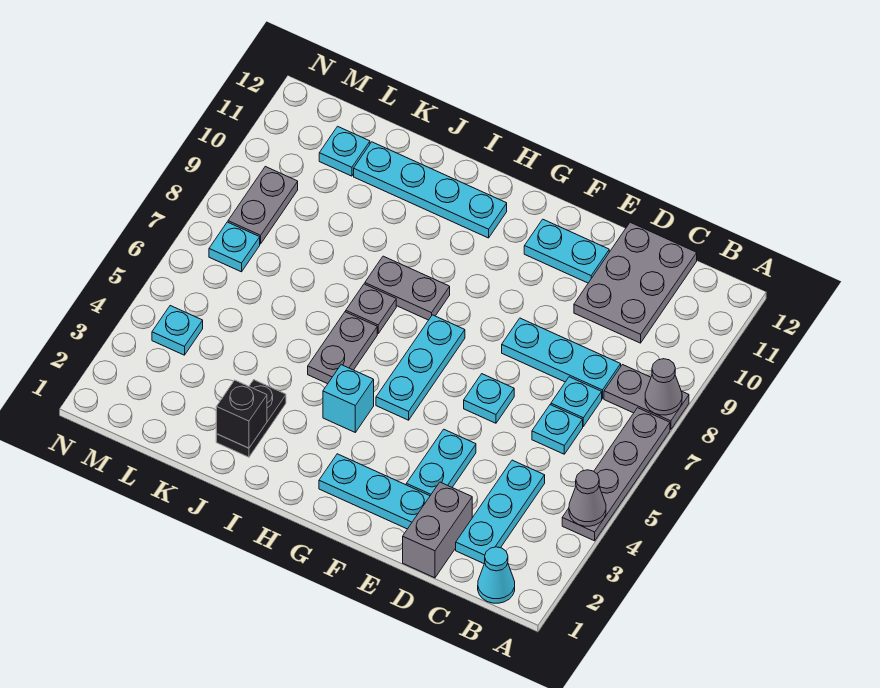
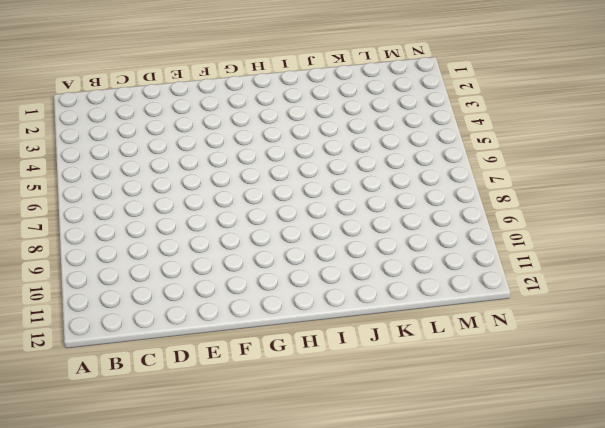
none -> grey 1x4 plate [562,408,670,541]
none -> grey 1x2 plate [604,365,689,430]
none -> cyan 1x1 cone [478,547,515,603]

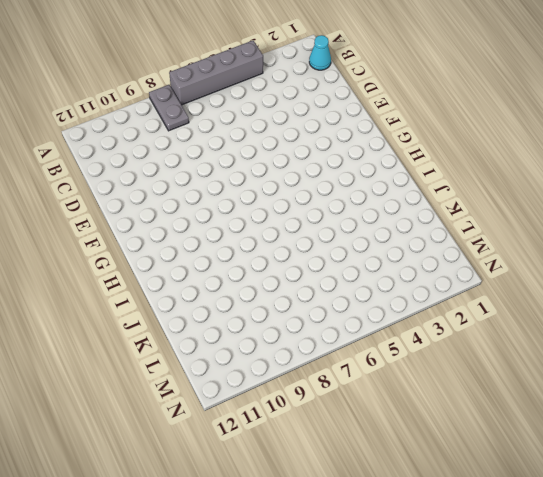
grey 1x4 brick [169,41,263,105] -> grey 1x4 plate [562,408,670,541]
none -> cyan 1x3 plate [456,460,545,563]
none -> cyan 1x1 plate [532,405,583,454]
none -> cyan 1x1 plate [551,377,602,426]

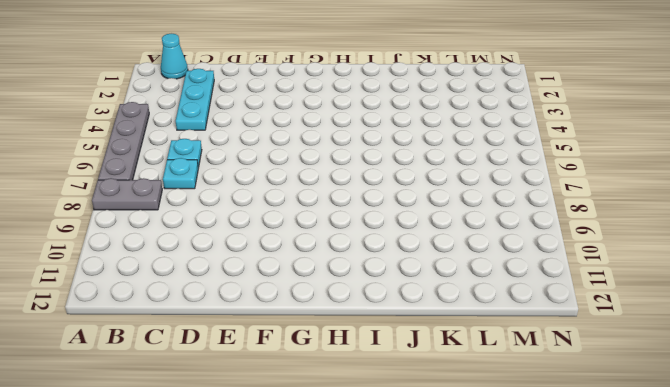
none -> cyan 1x3 plate [502,318,621,399]
none -> grey 2x3 plate [574,222,697,343]
none -> grey 1x2 brick [403,482,472,578]

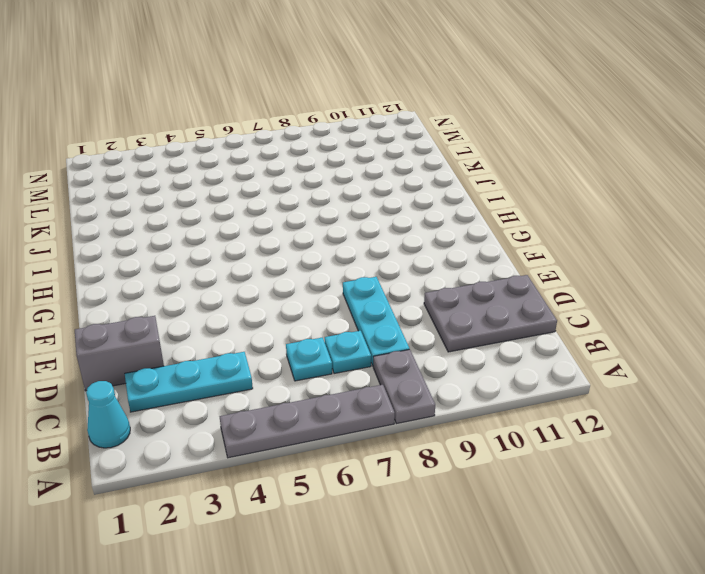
none -> cyan 1x3 plate [319,454,430,529]
none -> cyan 1x2 plate [406,429,476,496]
none -> cyan 1x1 plate [464,374,514,423]

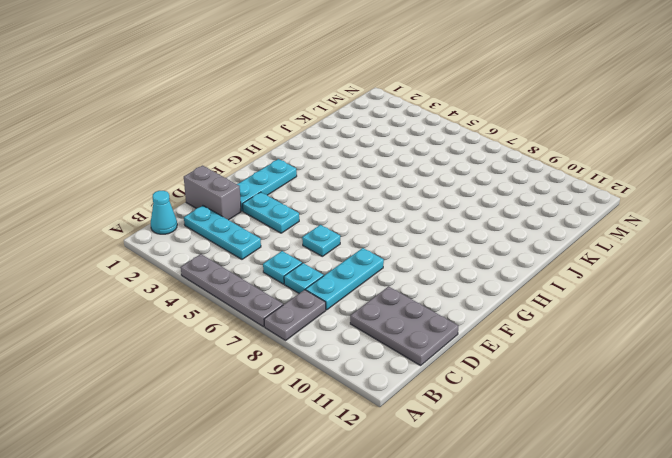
none -> cyan 1x2 plate [524,219,609,283]
none -> cyan 1x3 plate [376,315,465,420]
none -> cyan 1x1 brick [323,365,374,432]

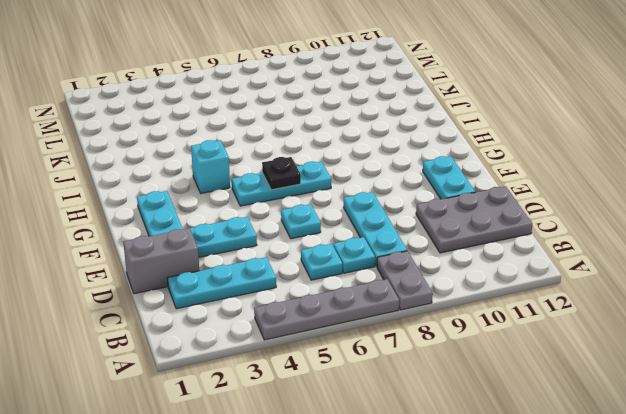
black 1x1 plate [262,157,301,190] -> none
none -> cyan 1x1 cone [478,547,515,603]
none -> grey 1x2 plate [365,256,450,320]
none -> cyan 1x4 plate [354,142,507,238]

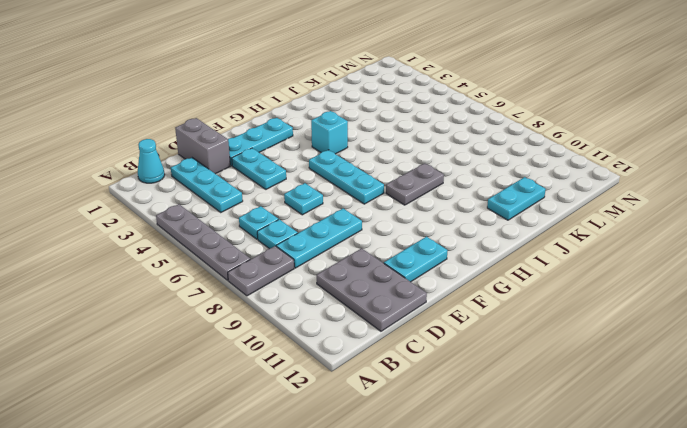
cyan 1x2 plate [487,177,546,220] -> cyan 1x4 plate [354,142,507,238]
none -> grey 1x2 plate [308,312,377,384]
none -> grey 1x1 plate [346,284,396,334]
none -> black 1x2 plate [216,380,286,457]

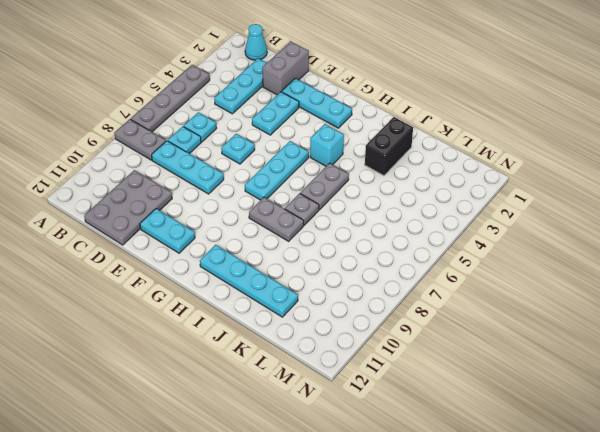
black 1x2 brick [365,117,413,175] -> black 1x2 plate [216,380,286,457]
none -> cyan 1x1 plate [319,126,370,176]
none -> cyan 1x1 plate [152,306,203,355]
none -> cyan 1x1 plate [209,222,260,272]

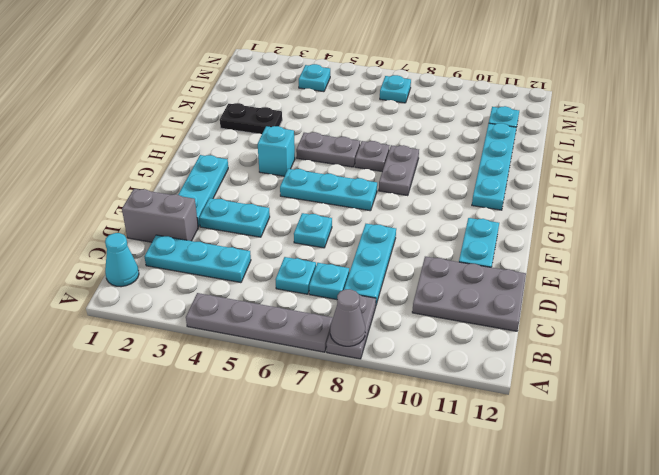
none -> grey 1x2 plate [228,167,298,244]
none -> grey 1x1 cone [569,470,606,526]
none -> black 1x1 brick [216,380,267,448]

